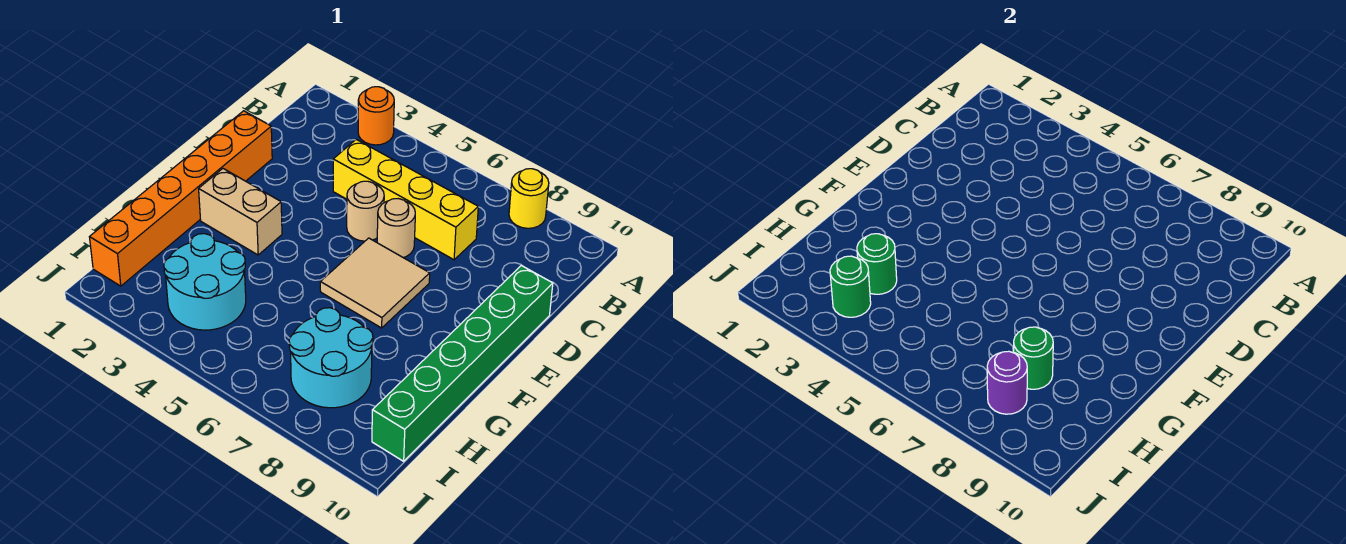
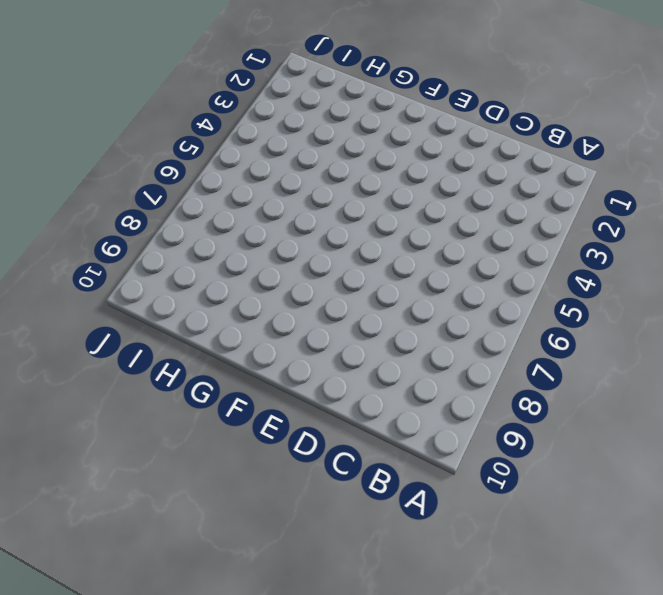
none -> orange 1x1 round brick [358,87,394,145]
none -> yellow 1x1 round brick [509,169,549,228]
none -> yellow 1x4 brick [333,139,478,260]

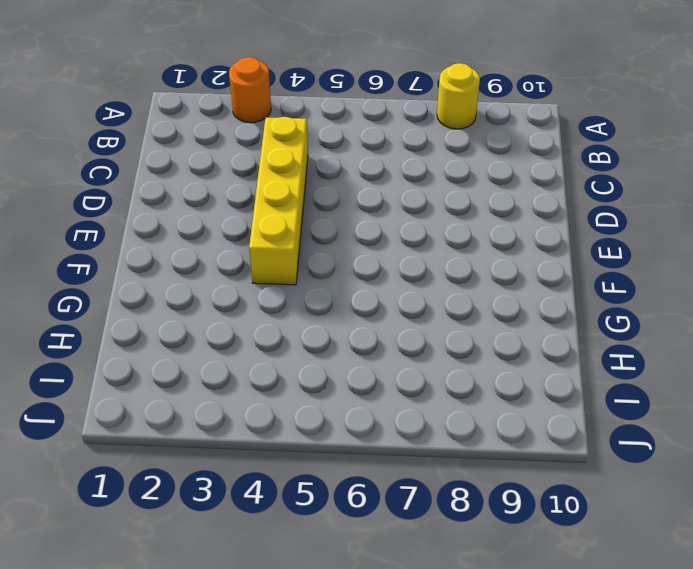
yellow 1x4 brick [249,117,308,285] -> yellow 1x4 brick turned to [333,139,478,260]
none -> orange 1x6 brick [90,111,272,286]
none -> tan 1x1 round brick [347,181,384,241]
none -> tan 1x1 round brick [377,199,415,258]

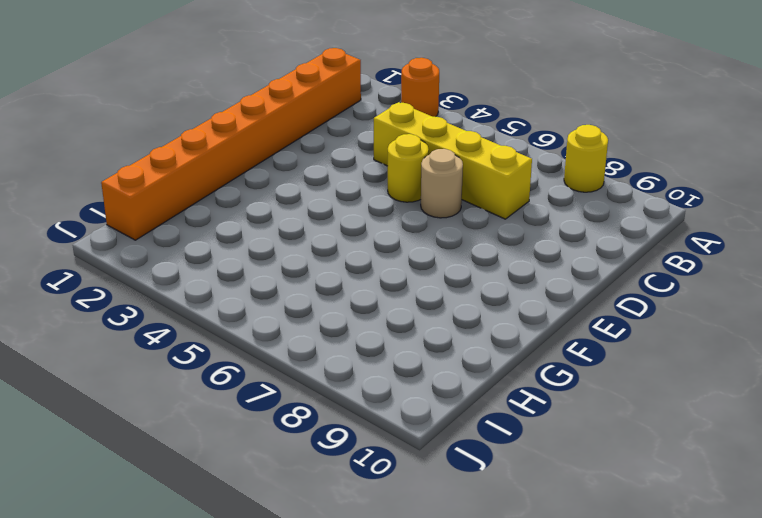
orange 1x8 brick [101,48,361,240] -> orange 1x6 brick [90,111,272,286]
yellow 1x1 round brick [388,134,429,202] -> tan 1x1 round brick [347,181,384,241]
none -> green 1x6 brick [372,266,553,461]
none -> tan 2x2 tile [320,238,430,328]
none -> tan 1x2 brick [199,169,282,255]

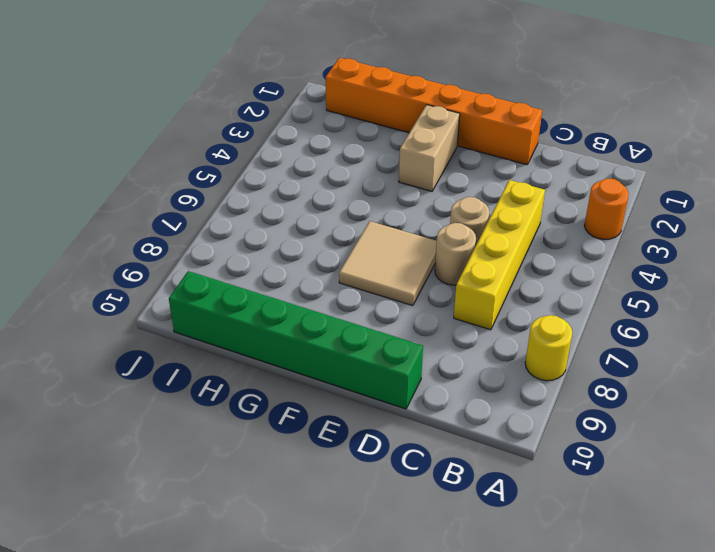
none -> cyan 2x2 round brick [164,234,246,330]
none -> cyan 2x2 round brick [289,308,373,408]
none -> green 1x1 round brick [857,234,897,294]

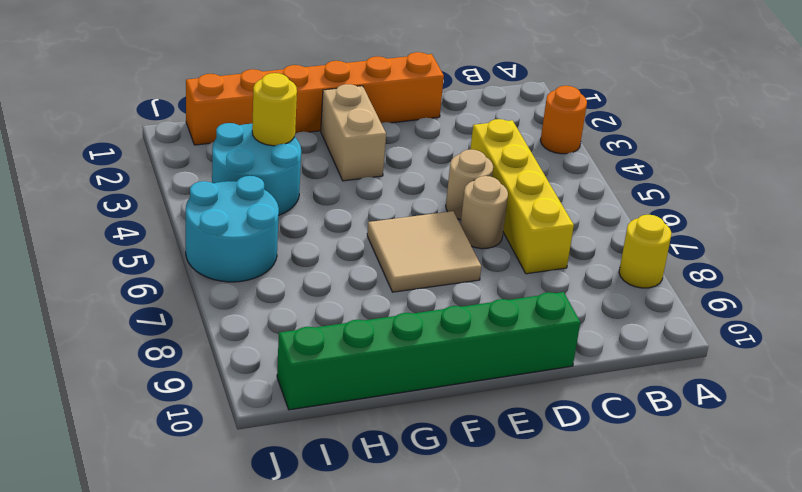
yellow 1x1 round brick [252,73,297,146] -> green 1x1 round brick [857,234,897,294]
cyan 2x2 round brick [186,176,279,282] -> cyan 2x2 round brick moved to [289,308,373,408]
none -> green 1x1 round brick [1014,327,1053,389]
none -> green 1x1 round brick [830,256,871,317]
none -> purple 1x1 round brick [987,351,1027,414]

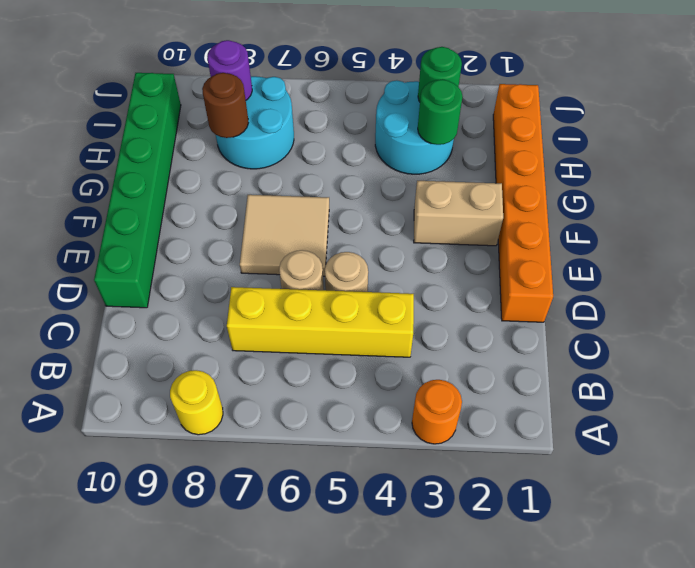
brown 1x1 round brick [202,73,248,138] -> green 1x1 round brick [1014,327,1053,389]

